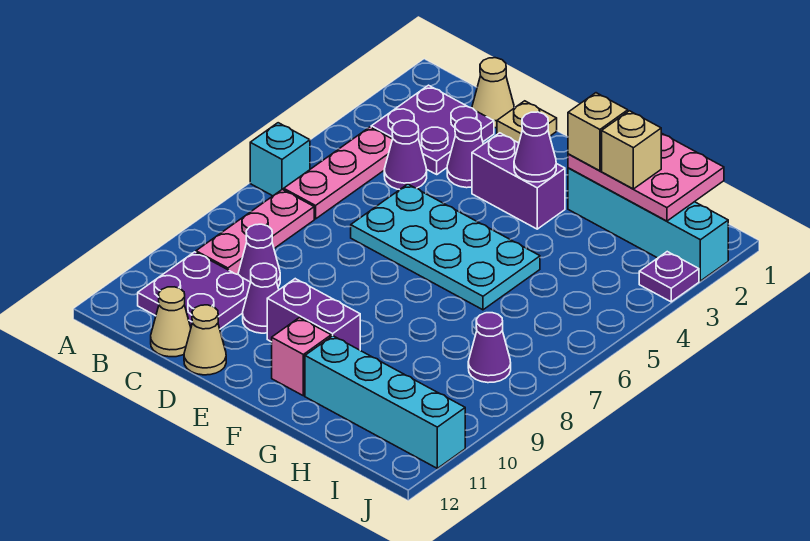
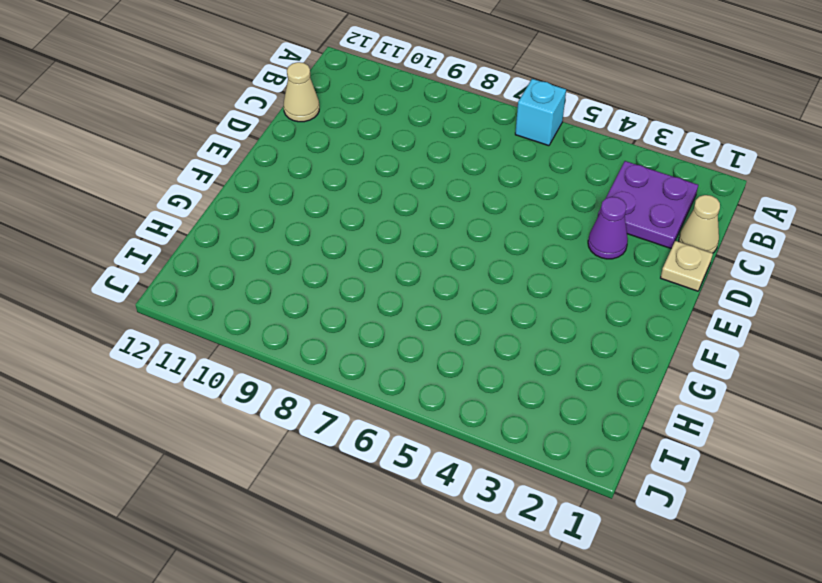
none -> pink 1x3 plate [284,127,392,219]
none -> pink 1x3 plate [196,189,314,274]
none -> purple 2x2 plate [138,252,251,329]

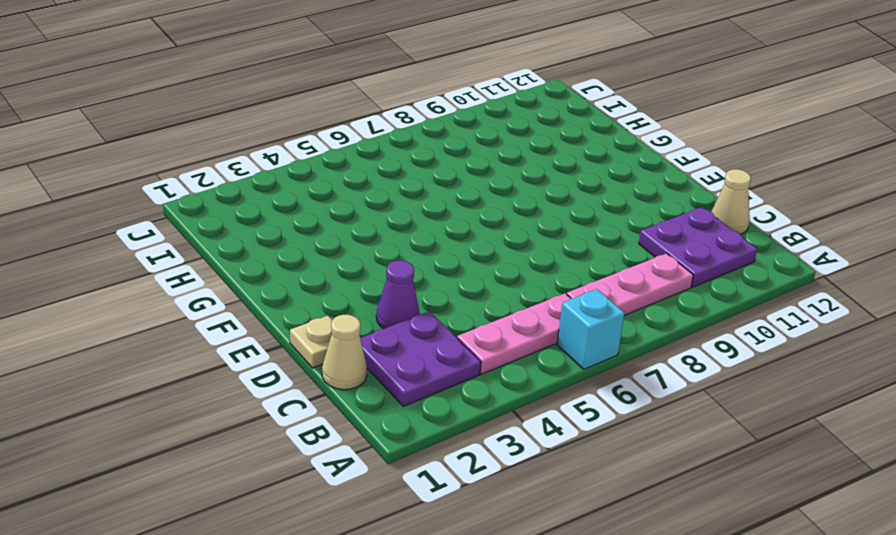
none -> purple 1x1 cone [384,120,427,190]
none -> purple 1x1 cone [238,224,280,287]
none -> cyan 2x4 plate [351,184,540,310]

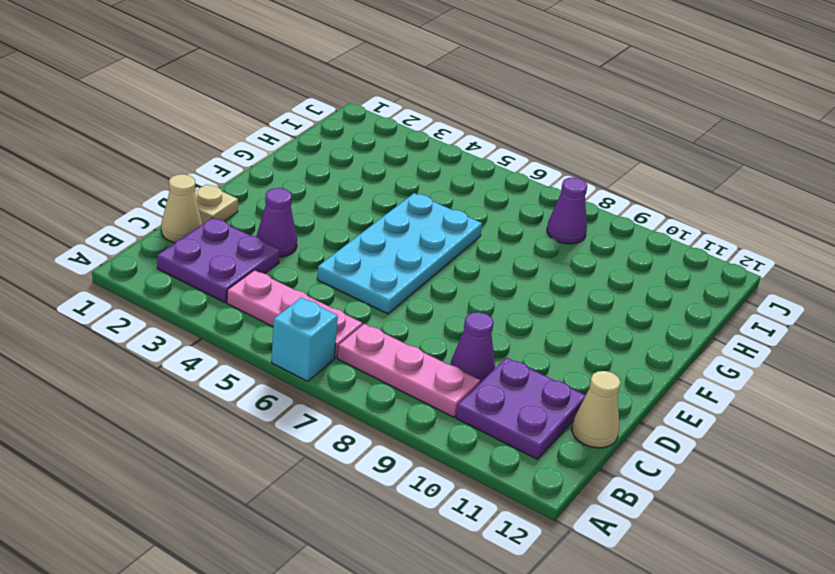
none -> purple 1x1 cone [384,120,427,190]
none -> purple 1x1 cone [243,263,279,333]
none -> tan 1x1 cone [184,305,226,375]

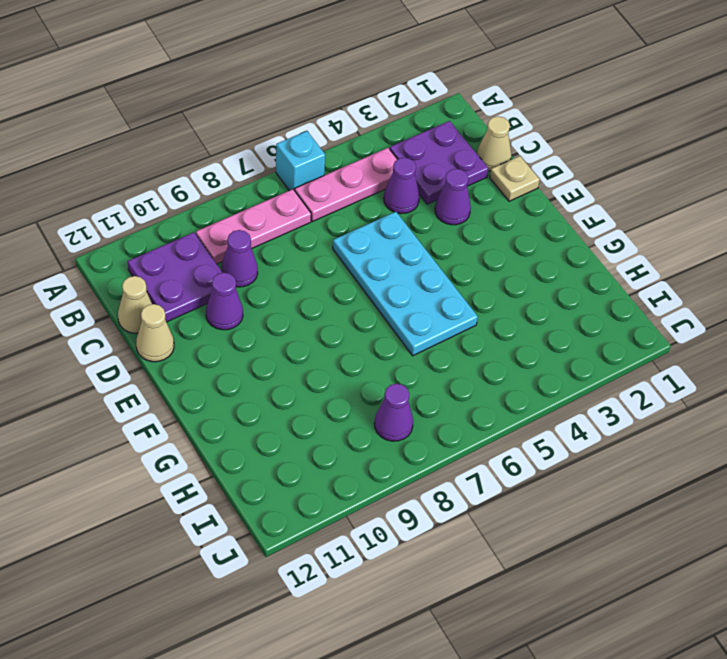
none -> purple 1x2 brick [472,133,565,229]
none -> purple 1x2 brick [267,279,360,350]
none -> pink 1x1 brick [272,318,331,396]

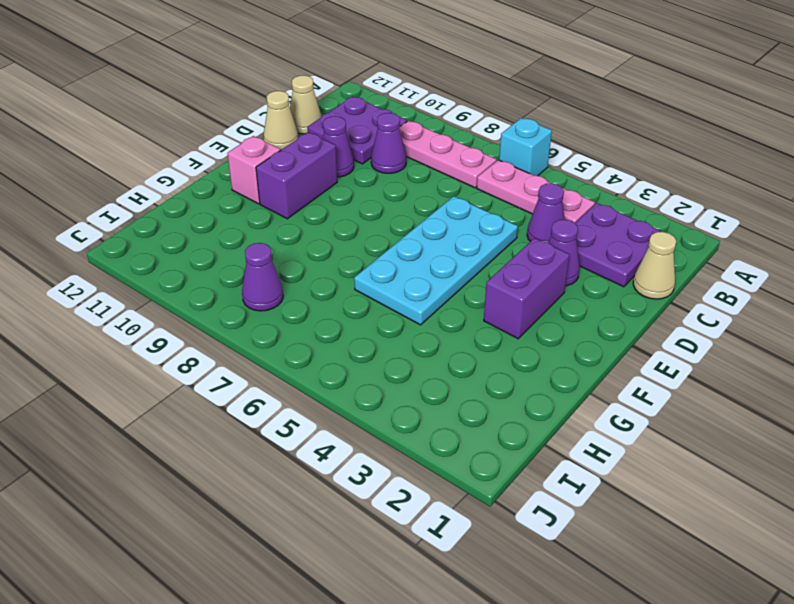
none -> tan 1x1 plate [497,101,557,143]
none -> cyan 1x4 brick [568,168,728,281]
none -> cyan 1x4 brick [305,336,465,468]

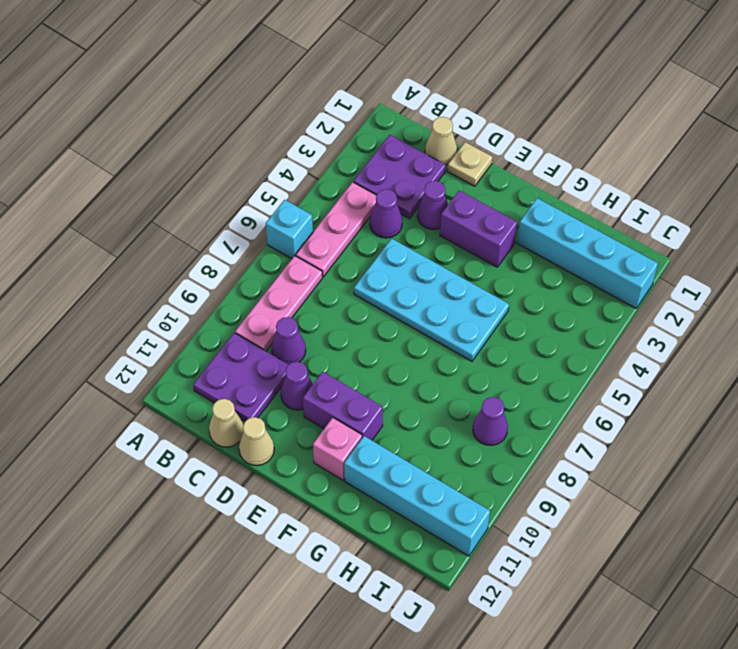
none -> purple 1x1 plate [639,252,699,302]
none -> purple 1x1 cone [514,112,556,182]
none -> pink 2x3 plate [568,133,724,221]

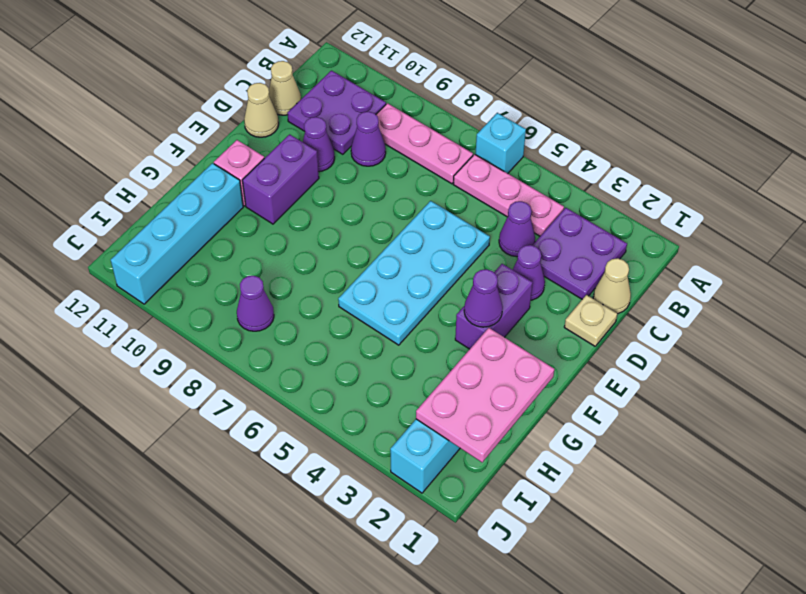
none -> purple 1x1 plate [639,252,699,302]
none -> tan 1x1 brick [568,93,628,171]
none -> tan 1x1 brick [602,111,661,189]

